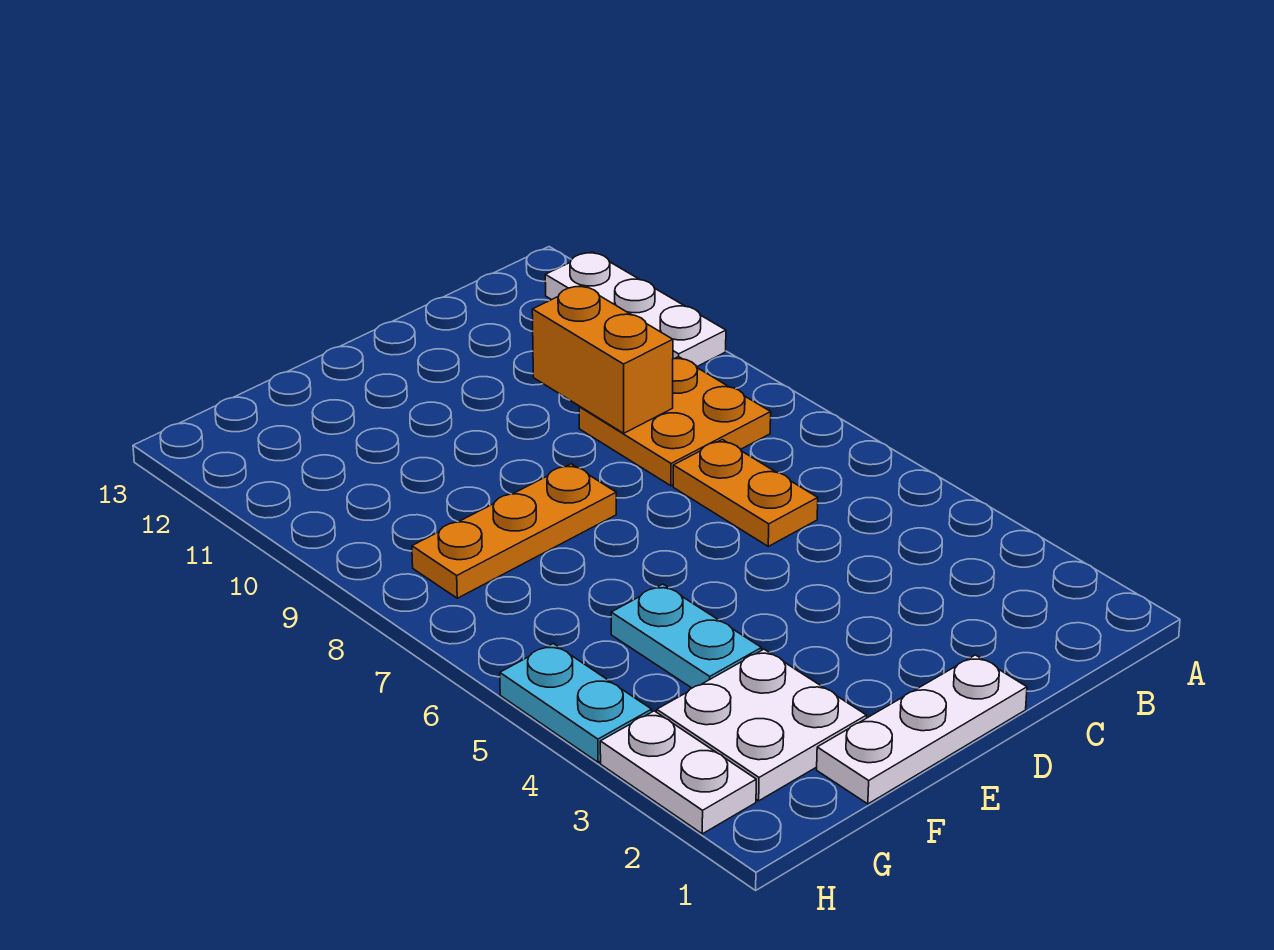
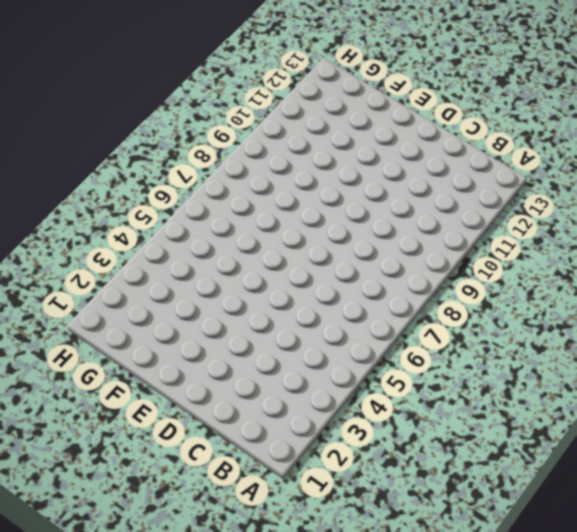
none -> white 1x3 plate [545,252,726,367]
none -> orange 2x2 plate [579,357,771,486]

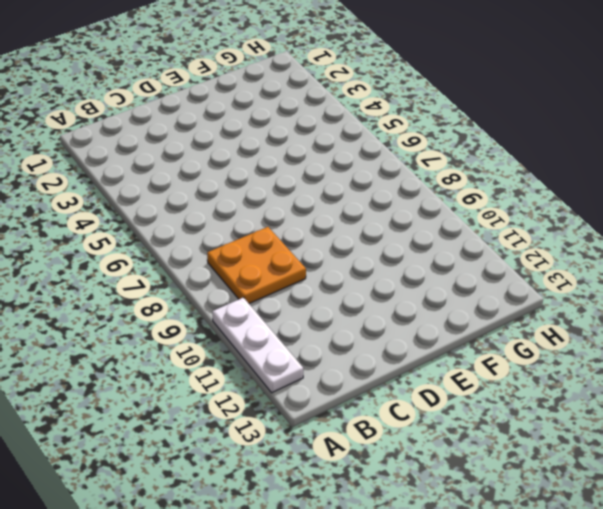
none -> orange 1x2 plate [673,440,818,546]
none -> white 1x3 plate [817,655,1027,804]

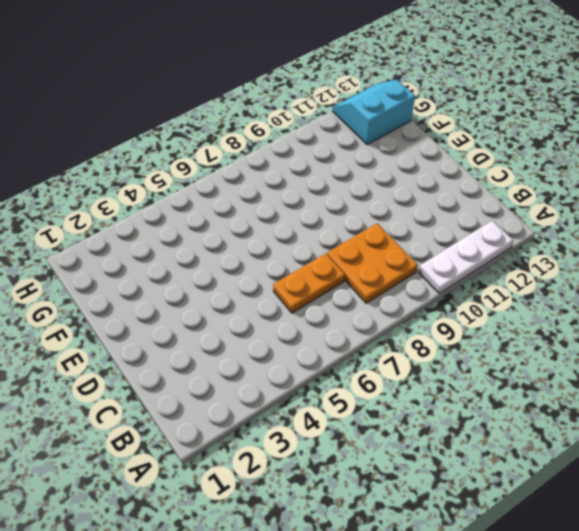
cyan 2x2 slope [333,79,415,145] -> none
none -> white 1x3 plate [817,655,1027,804]
none -> orange 1x3 plate [412,464,616,598]

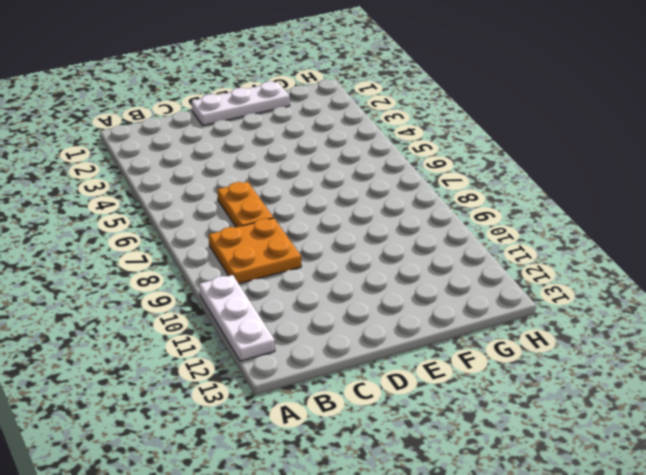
none -> orange 1x3 plate [412,464,616,598]
none -> white 2x2 plate [657,649,867,801]

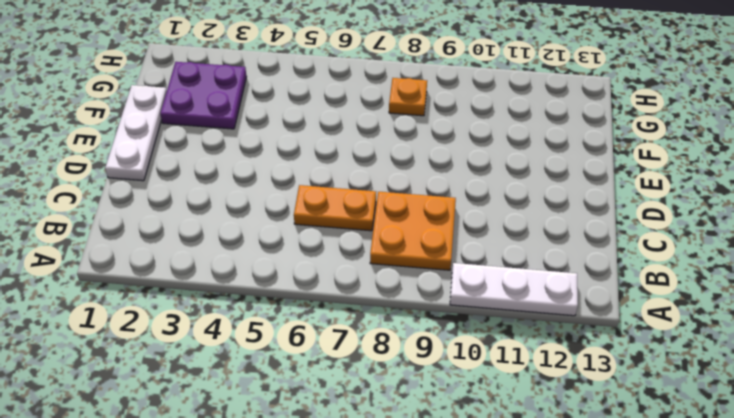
purple 2x2 plate [160,62,247,129] -> white 2x2 plate [657,649,867,801]
orange 1x1 plate [389,78,427,116] -> orange 1x3 plate [412,464,616,598]
none -> cyan 1x2 plate [611,584,762,688]
none -> white 1x2 plate [600,711,756,834]

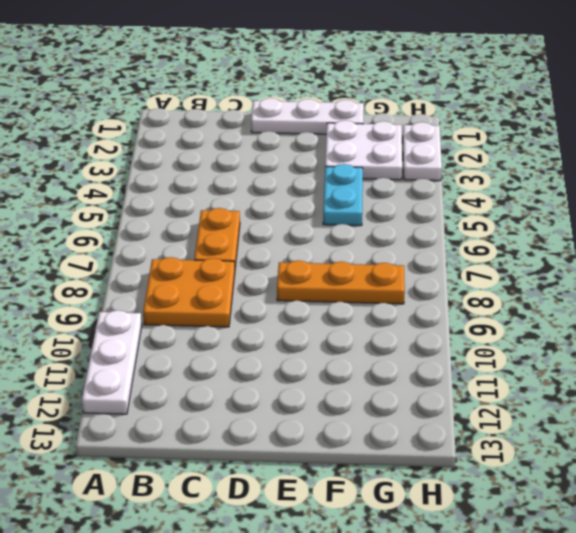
none -> cyan 1x2 plate [500,644,652,762]
none -> orange 1x2 brick [532,285,673,433]

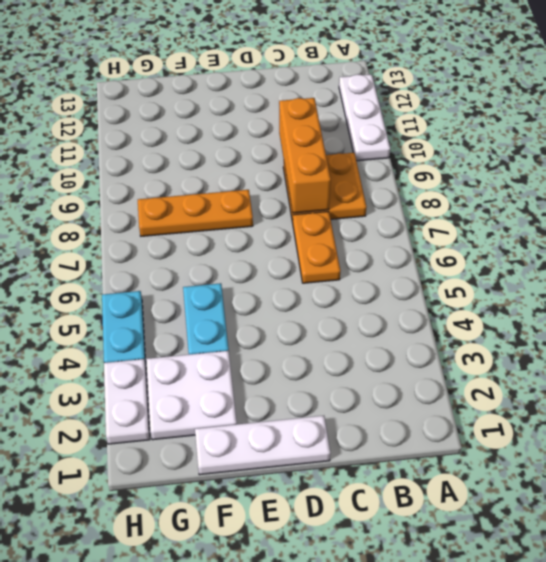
orange 1x3 brick [279,98,331,213] -> orange 1x2 brick [532,285,673,433]

